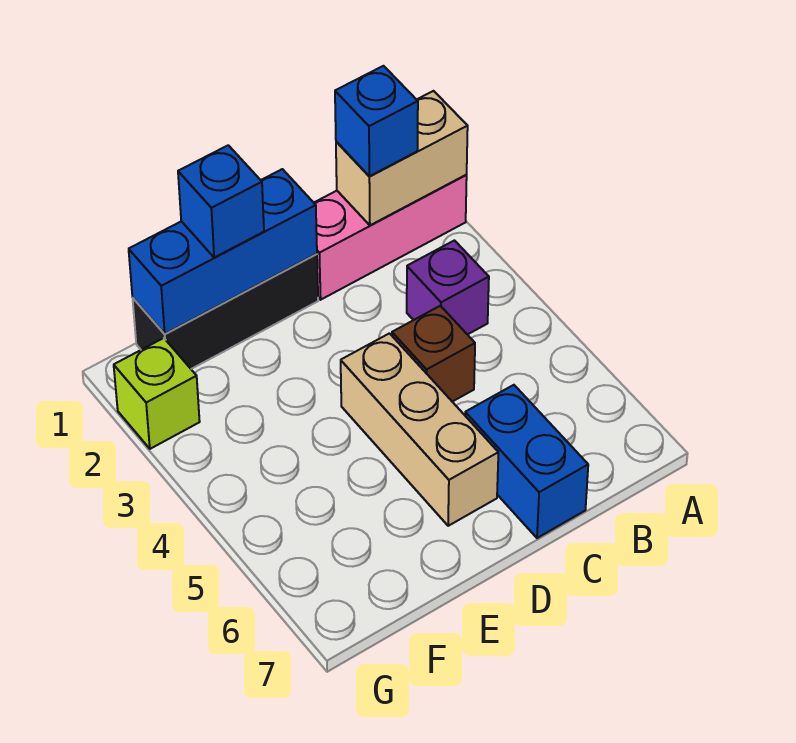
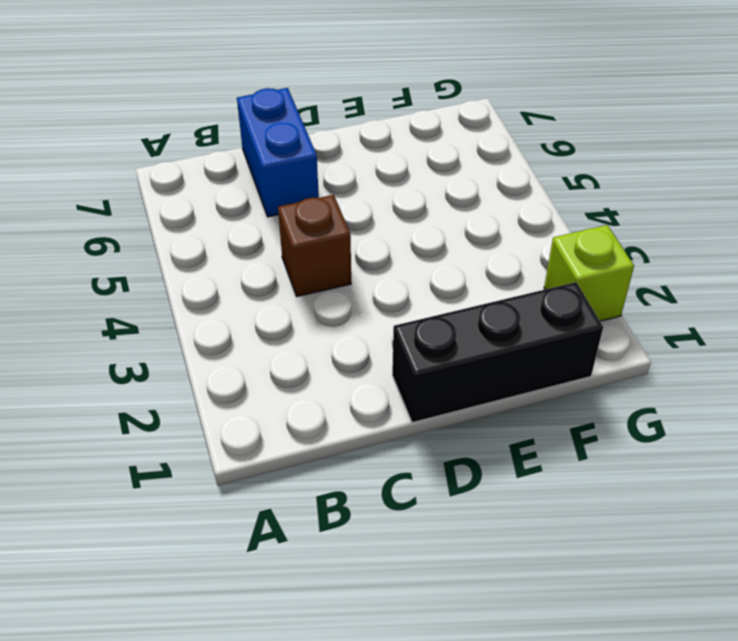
none -> pink 1x3 brick [314,175,467,300]
none -> purple 1x1 brick [407,240,489,335]

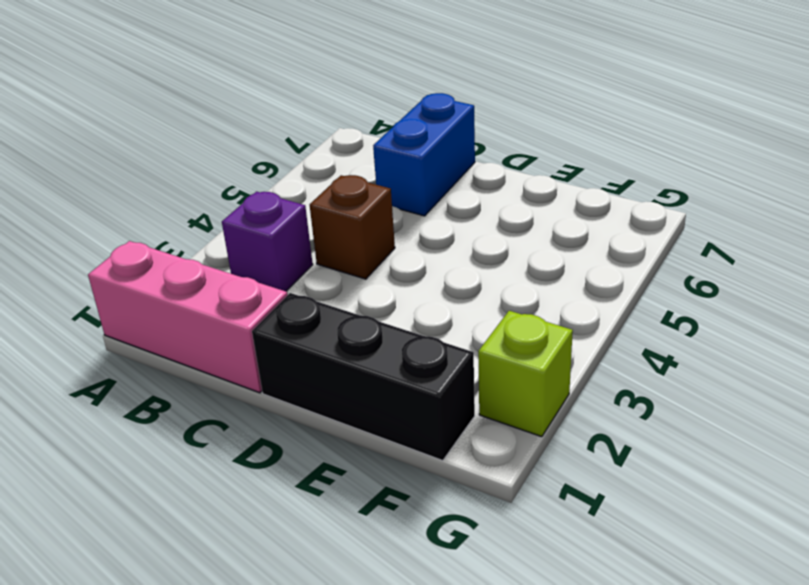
none -> tan 1x3 brick [341,333,498,526]
none -> tan 1x2 brick [336,91,468,225]

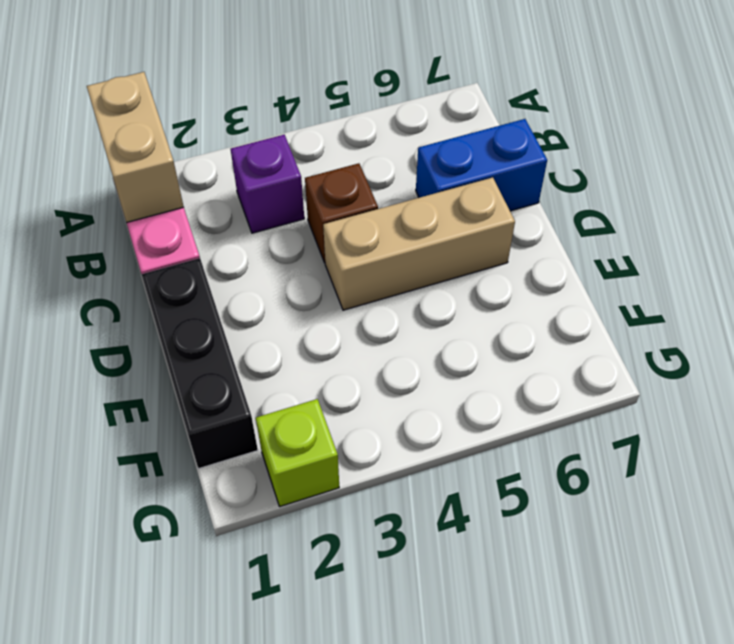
none -> blue 1x3 brick [129,169,317,334]
none -> blue 1x1 brick [335,66,418,176]

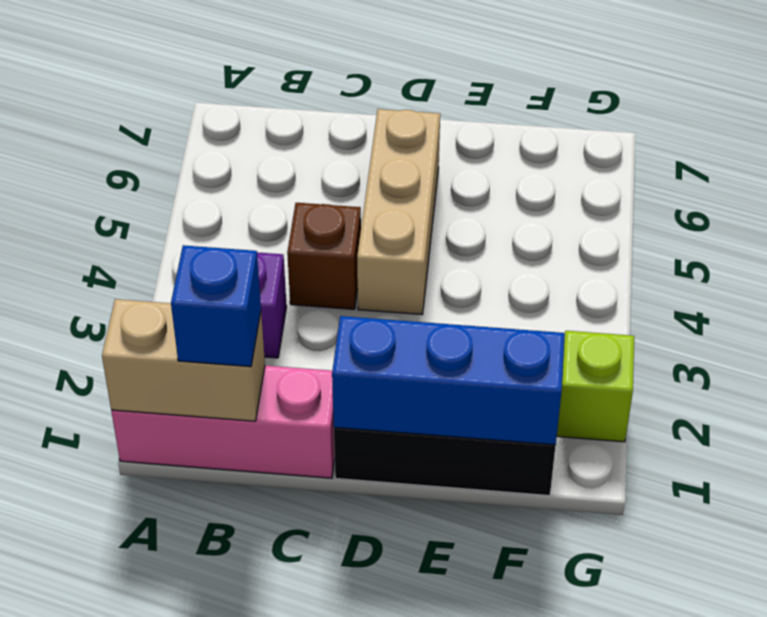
none -> blue 1x2 brick [465,385,588,538]
none -> blue 1x1 brick [178,145,264,258]

